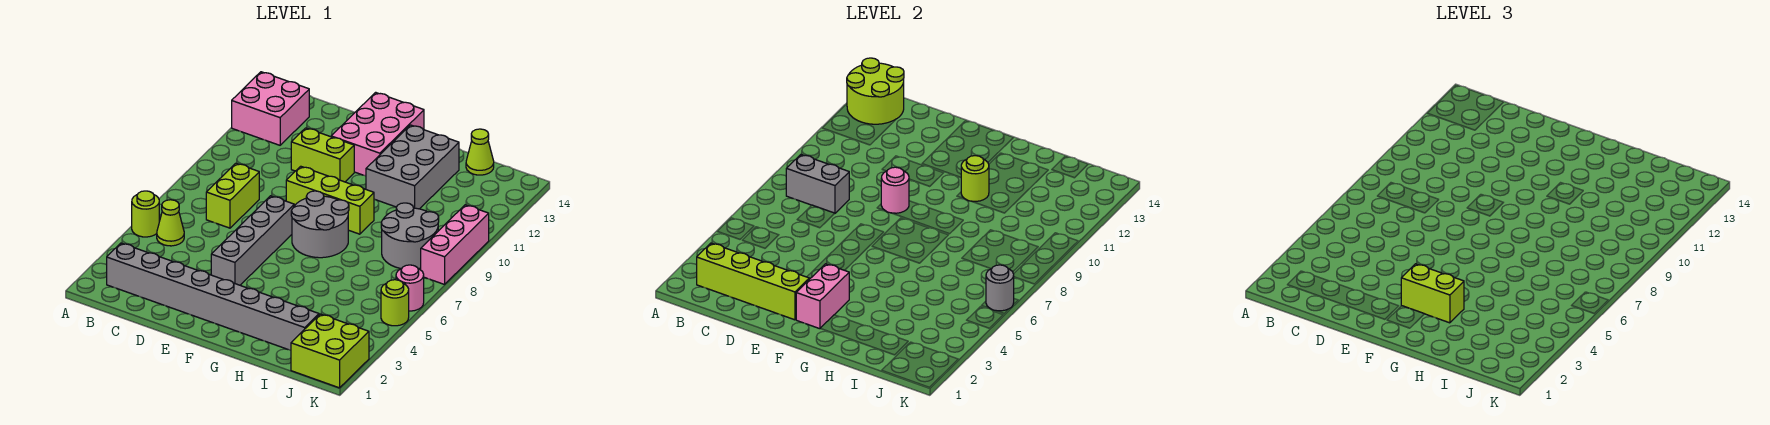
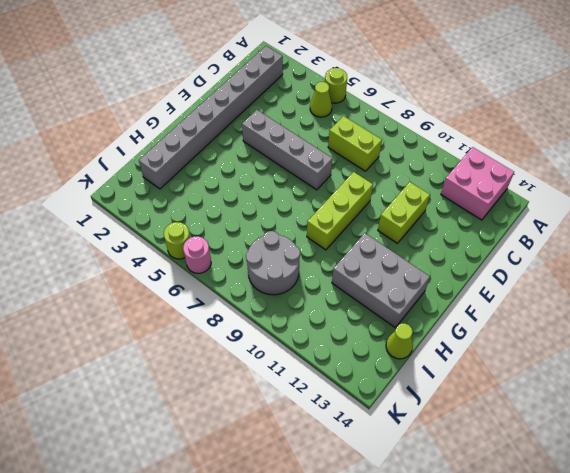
none -> pink 2x3 brick [331,92,424,176]
none -> grey 2x2 round brick [291,191,349,258]
none -> lime 2x2 brick [291,314,369,388]

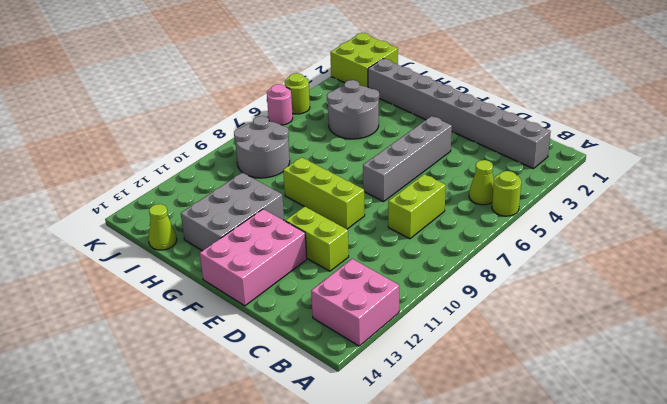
grey 2x2 round brick [327,80,379,139] -> grey 2x2 round brick moved to [291,191,349,258]
none -> pink 1x3 brick [421,205,489,284]
none -> lime 2x2 round brick [847,58,904,124]
none -> lime 1x4 brick [697,243,809,320]

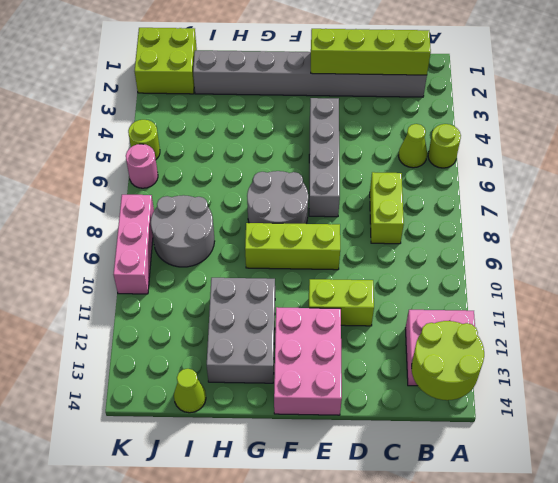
none -> grey 1x2 brick [786,154,849,213]
none -> pink 1x1 round brick [881,167,909,213]
none -> pink 1x2 brick [796,264,849,329]

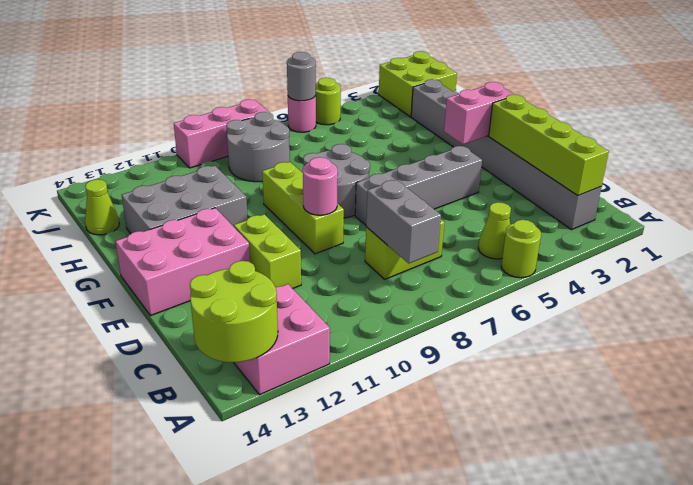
none -> lime 1x1 round brick [961,156,989,201]
none -> lime 1x2 brick [1401,264,1464,323]

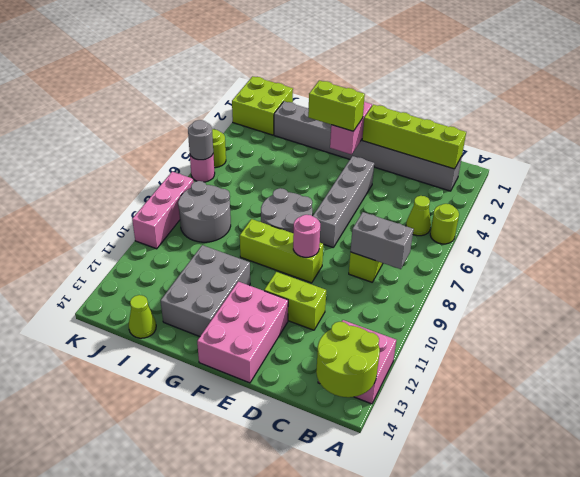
none -> lime 1x1 round brick [961,156,989,201]

